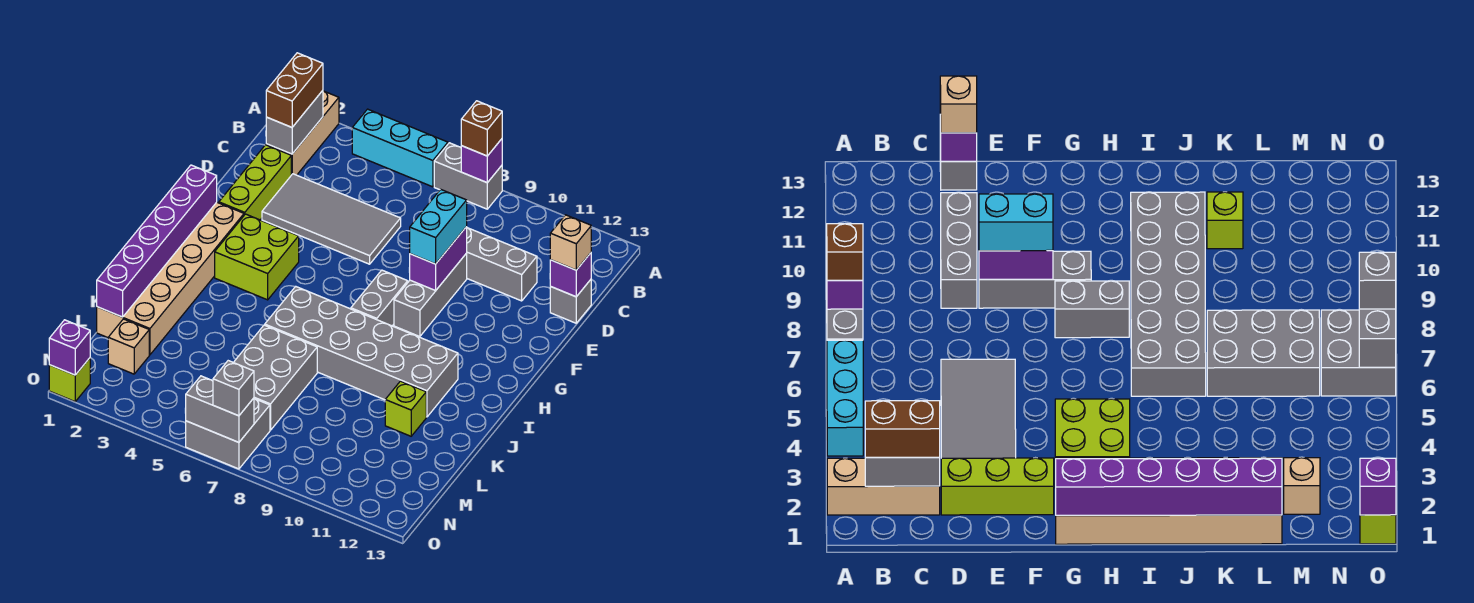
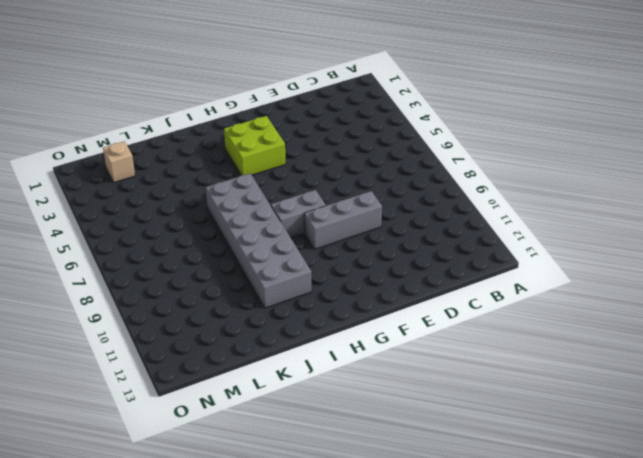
none -> tan 1x3 brick [266,91,339,175]
none -> cyan 1x3 brick [352,109,448,187]
none -> grey 1x2 brick [434,143,502,209]

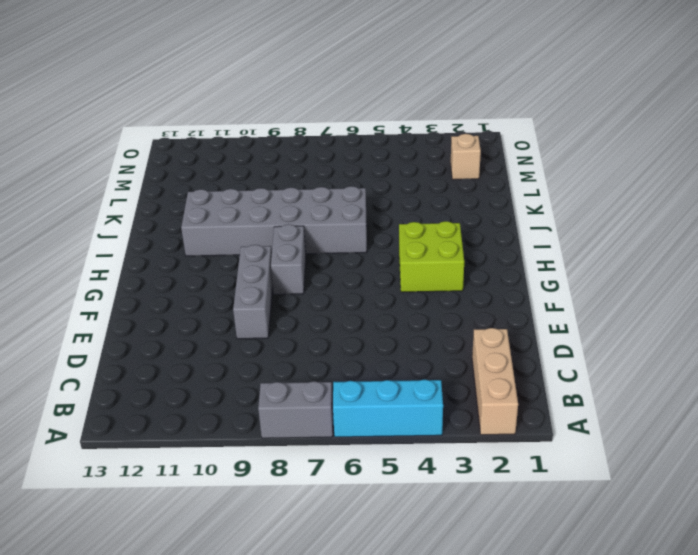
none -> lime 1x3 brick [219,145,291,220]
none -> grey 2x4 tile [262,174,401,264]
none -> grey 1x3 brick [466,228,537,301]

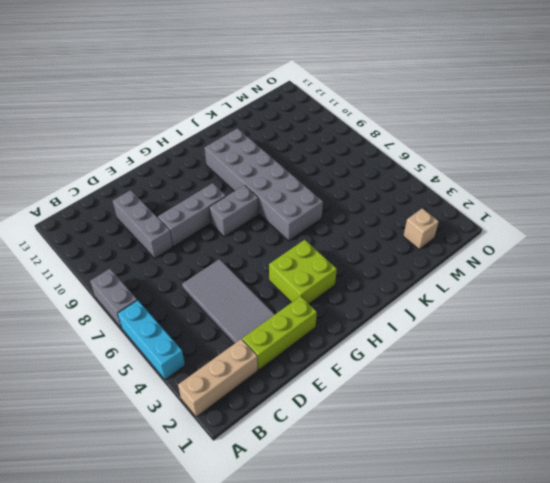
none -> grey 1x1 brick [550,280,591,323]
none -> tan 2x6 brick [97,202,244,355]
none -> grey 2x3 brick [234,325,317,430]

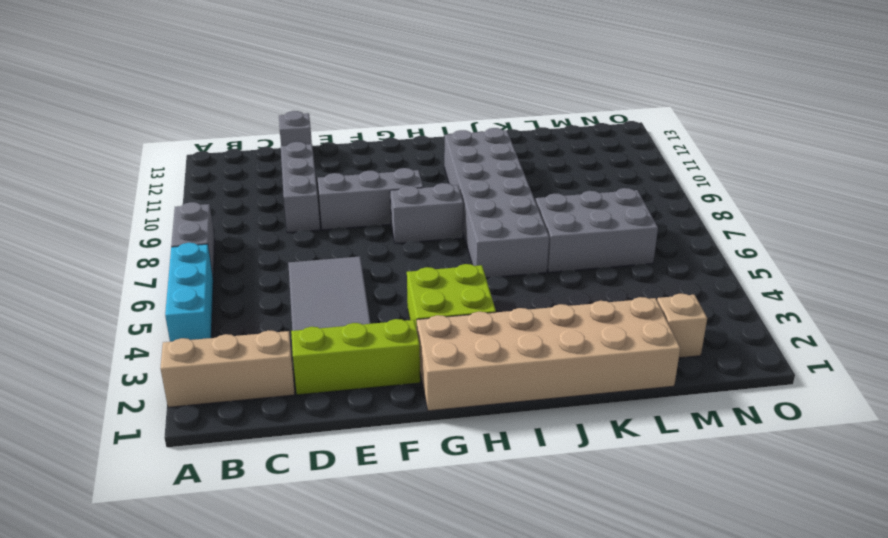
none -> lime 1x1 brick [385,381,426,436]
none -> grey 2x2 brick [186,399,270,469]
none -> lime 1x1 brick [49,358,90,401]

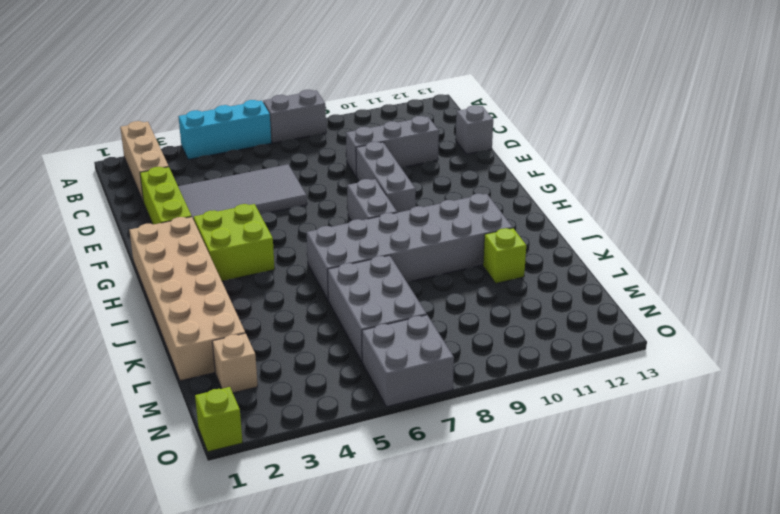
none -> purple 1x1 brick [461,139,502,183]
none -> grey 1x2 brick [266,91,323,154]
none -> purple 1x1 brick [550,253,591,297]

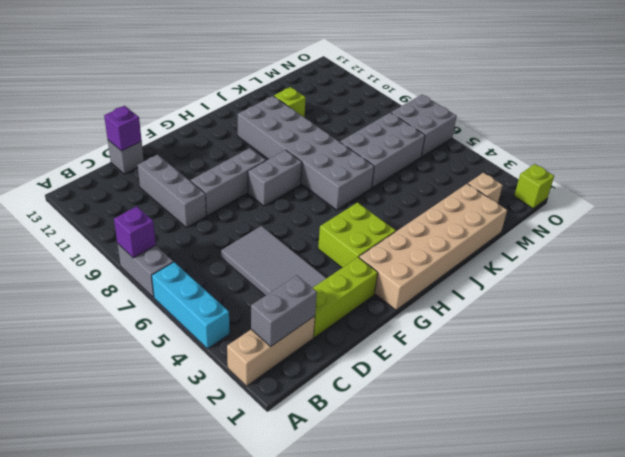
none -> purple 1x2 brick [409,227,467,291]
none -> purple 1x6 brick [97,165,217,317]
none -> purple 1x1 brick [49,320,90,375]

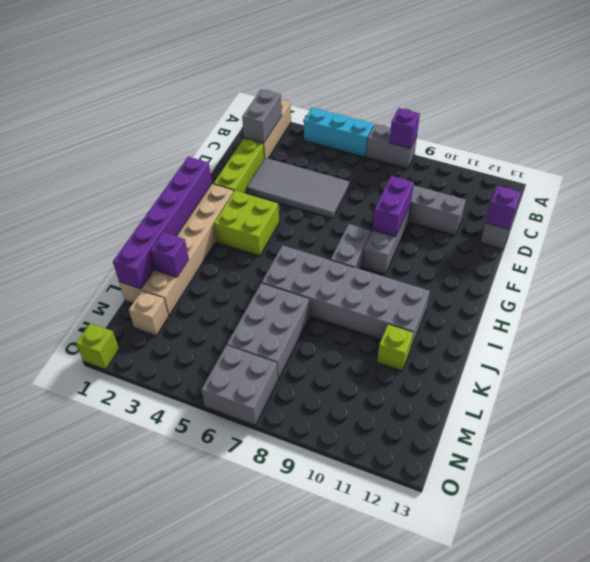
purple 1x1 brick [150,232,189,277] -> purple 1x1 brick moved to [49,320,90,375]
none -> grey 1x2 brick [185,376,254,442]
none -> brown 1x1 brick [461,101,502,156]
none -> brown 1x2 brick [266,53,323,127]

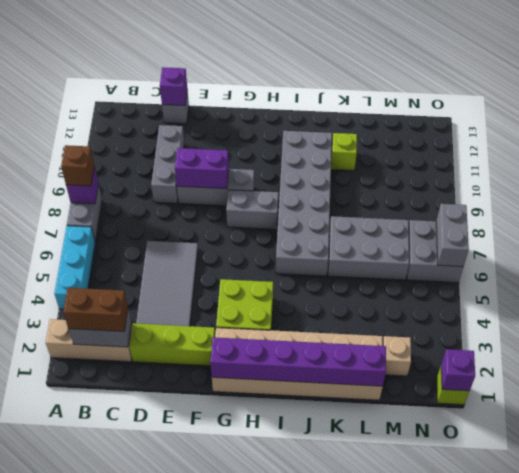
none -> tan 1x1 brick [550,215,591,270]
none -> cyan 1x2 brick [410,189,467,264]
none -> grey 1x1 brick [213,361,254,416]

